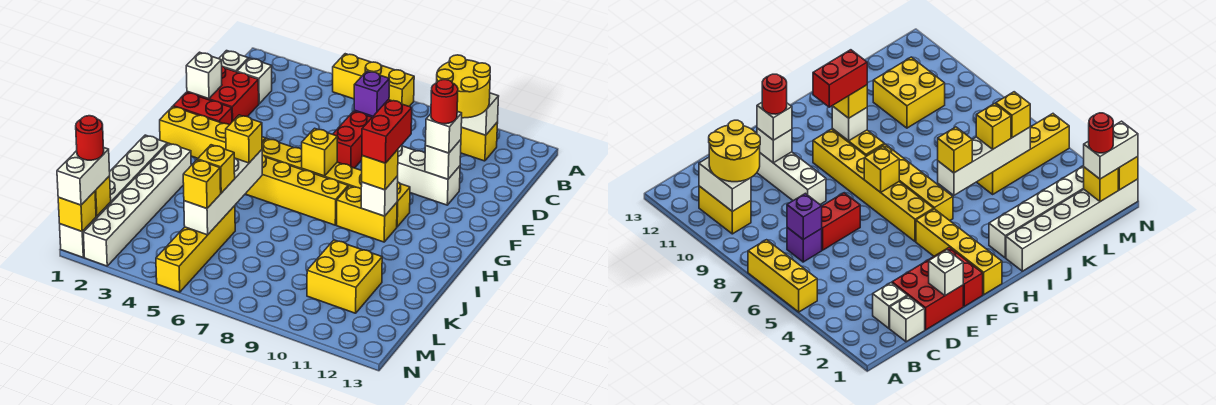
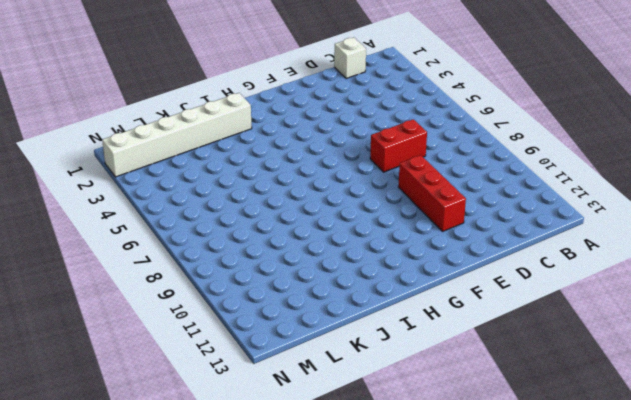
red 1x3 brick [398,155,466,231] -> white 1x3 brick [398,146,460,205]
none -> yellow 1x3 brick [333,54,414,106]
none -> yellow 1x2 brick [461,122,498,161]
none -> white 1x1 brick [237,58,272,104]
none -> purple 1x1 brick [787,227,822,262]

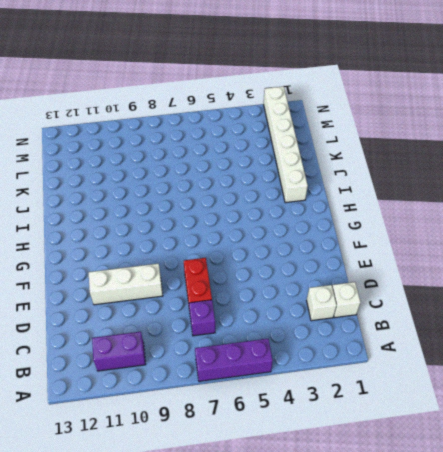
purple 1x3 brick [195,339,273,381] -> yellow 1x3 brick [333,54,414,106]
purple 1x2 brick [92,332,146,371] -> yellow 1x2 brick [461,122,498,161]
none -> red 2x2 brick [187,66,259,122]
none -> red 1x2 brick [173,92,232,125]
none -> yellow 1x4 brick [160,106,266,158]
none -> yellow 1x6 brick [262,138,410,227]

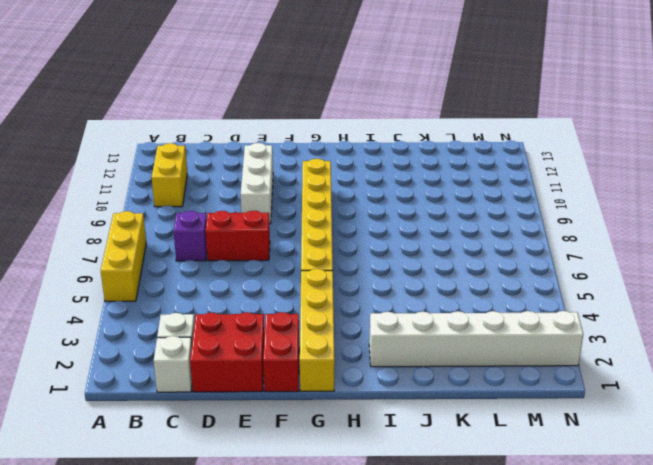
none -> yellow 1x4 brick [246,155,348,225]
none -> yellow 1x2 brick [337,186,397,242]
none -> white 1x6 brick [60,135,167,257]
none -> yellow 1x4 brick [156,206,235,292]

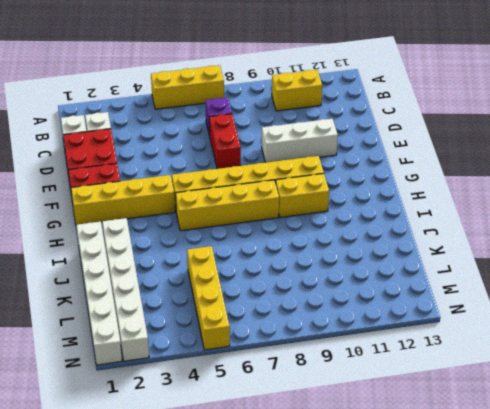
none -> yellow 2x2 brick [307,240,382,313]
none -> white 1x2 brick [461,93,499,135]
none -> purple 1x1 brick [354,71,389,116]
none -> white 1x1 brick [186,52,222,99]

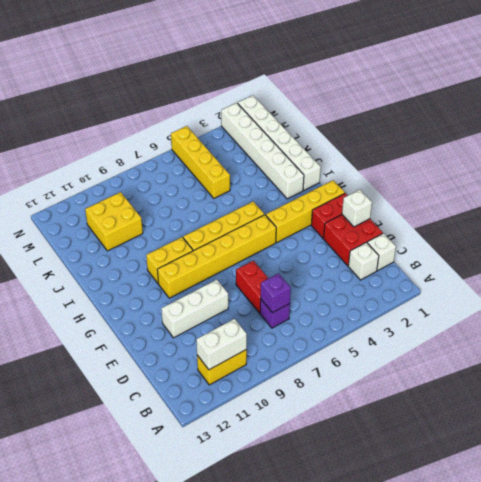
none -> yellow 1x3 brick [333,54,414,106]
none -> white 1x1 brick [425,140,461,179]
none -> yellow 1x1 brick [302,128,337,176]
none -> white 1x1 brick [361,176,398,216]

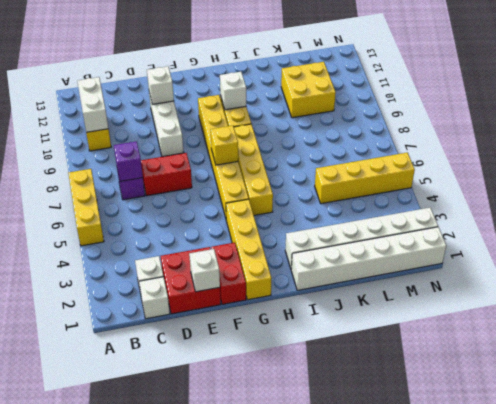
none -> white 1x4 brick [184,150,262,235]
none -> yellow 1x1 brick [95,176,111,216]
none -> yellow 1x1 brick [58,191,96,231]
none -> yellow 2x2 round brick [436,55,490,118]

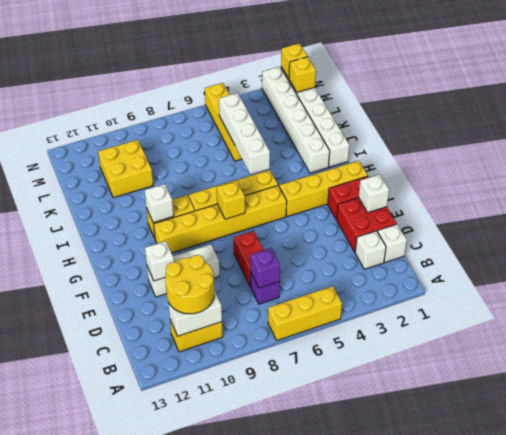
none -> white 1x1 brick [425,111,462,153]
none -> yellow 1x1 brick [362,150,398,190]
none -> yellow 1x1 brick [226,115,262,163]
none -> yellow 1x1 brick [198,145,235,193]

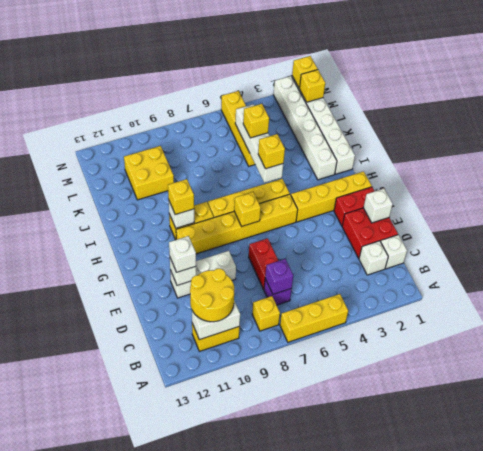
yellow 1x1 brick [252,296,280,331] -> yellow 1x1 brick moved to [183,160,221,208]
none -> white 1x2 brick [57,147,110,205]
none -> red 1x1 round brick [431,80,458,124]
none -> red 1x2 brick [362,100,412,163]
none -> red 1x1 round brick [76,116,104,160]

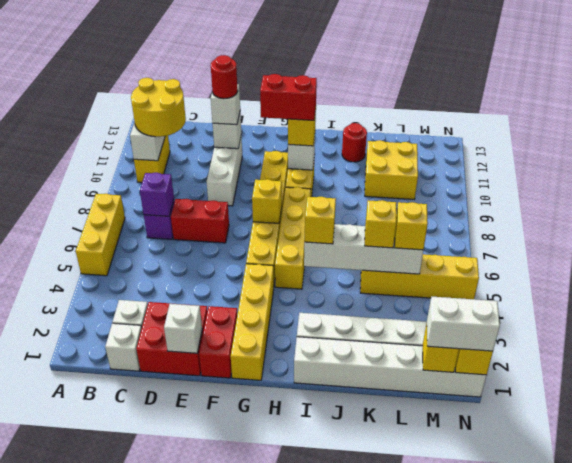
red 1x1 round brick [342,123,367,162] -> red 1x1 round brick moved to [76,116,104,160]

